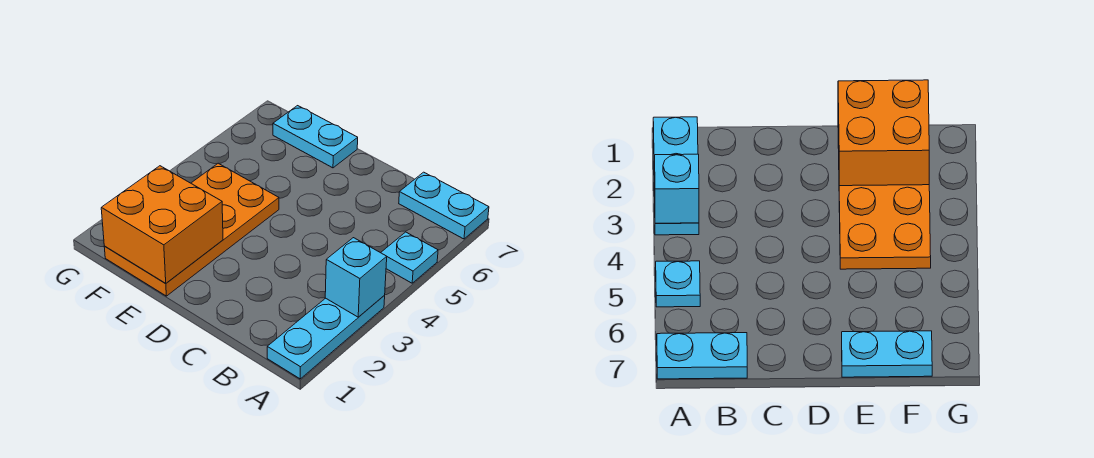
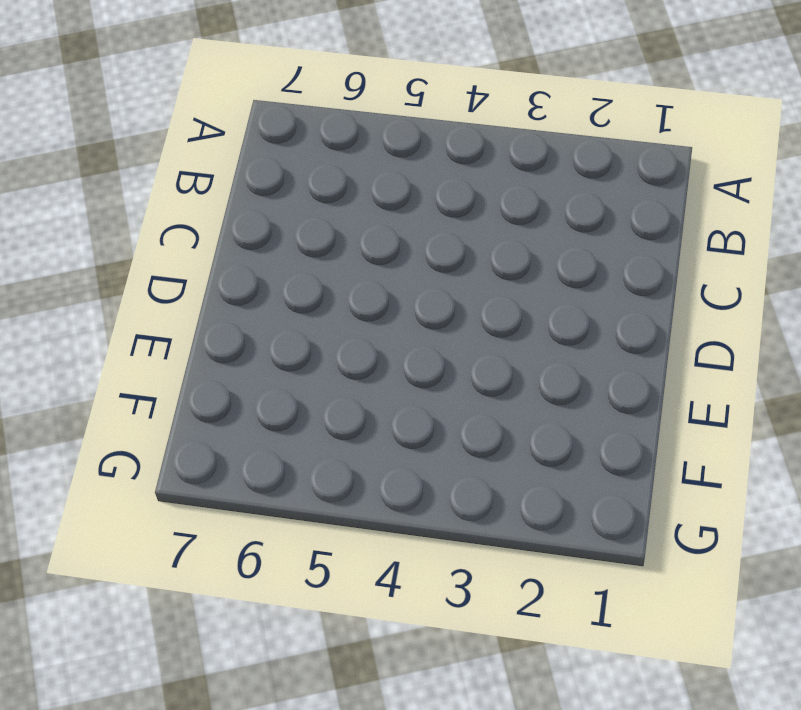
none -> cyan 1x3 plate [267,296,385,379]
none -> cyan 1x1 plate [381,232,438,283]

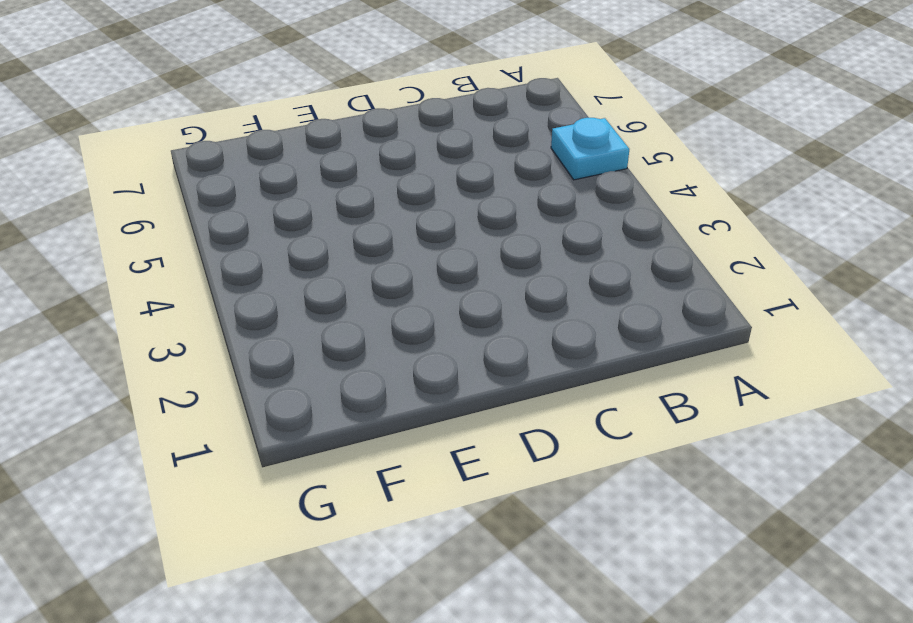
none -> cyan 1x3 plate [267,296,385,379]
none -> cyan 1x2 plate [399,172,489,239]

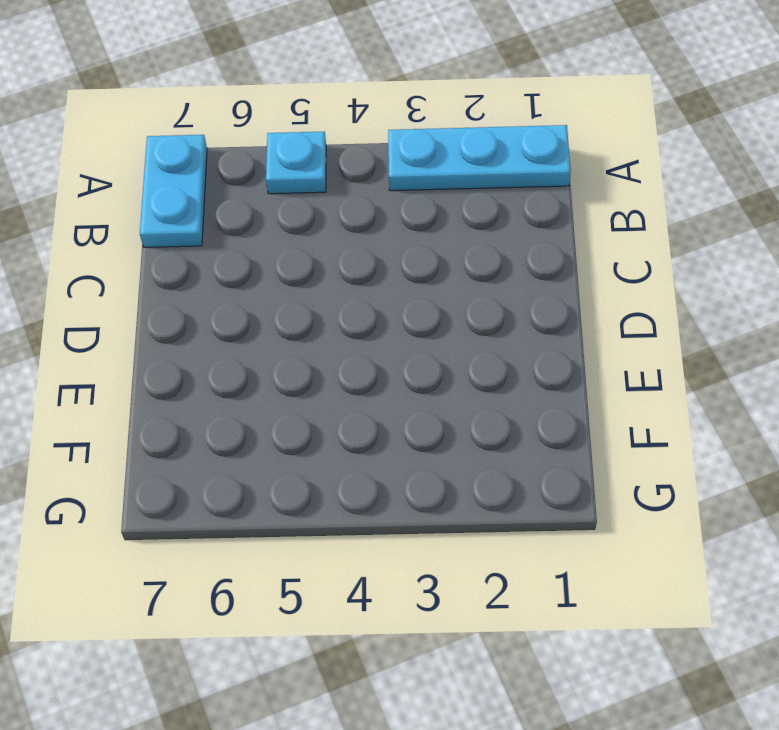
none -> orange 2x4 plate [104,163,279,296]
none -> cyan 1x2 plate [273,106,358,168]

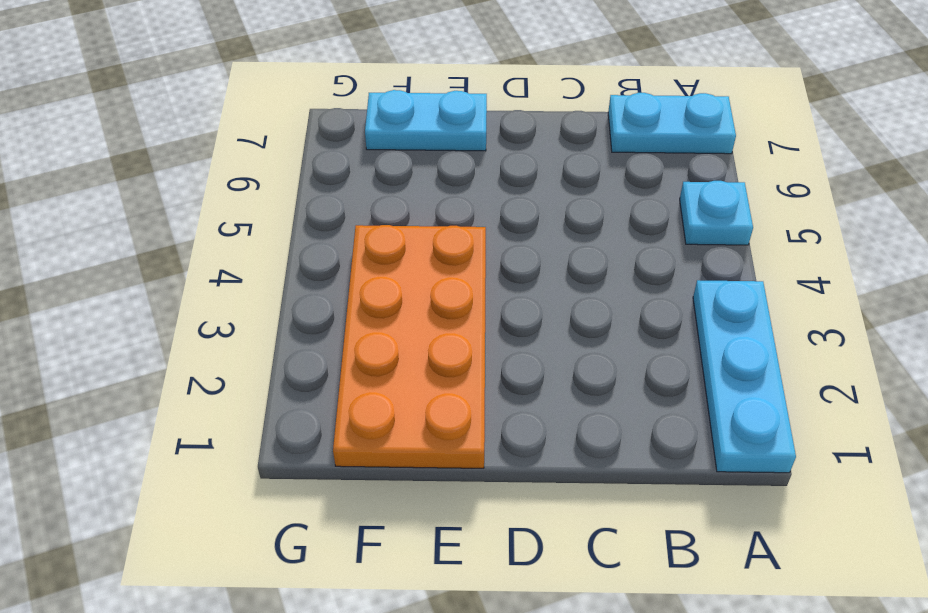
none -> cyan 1x1 brick [325,238,387,317]
none -> orange 2x2 brick [101,166,223,283]

